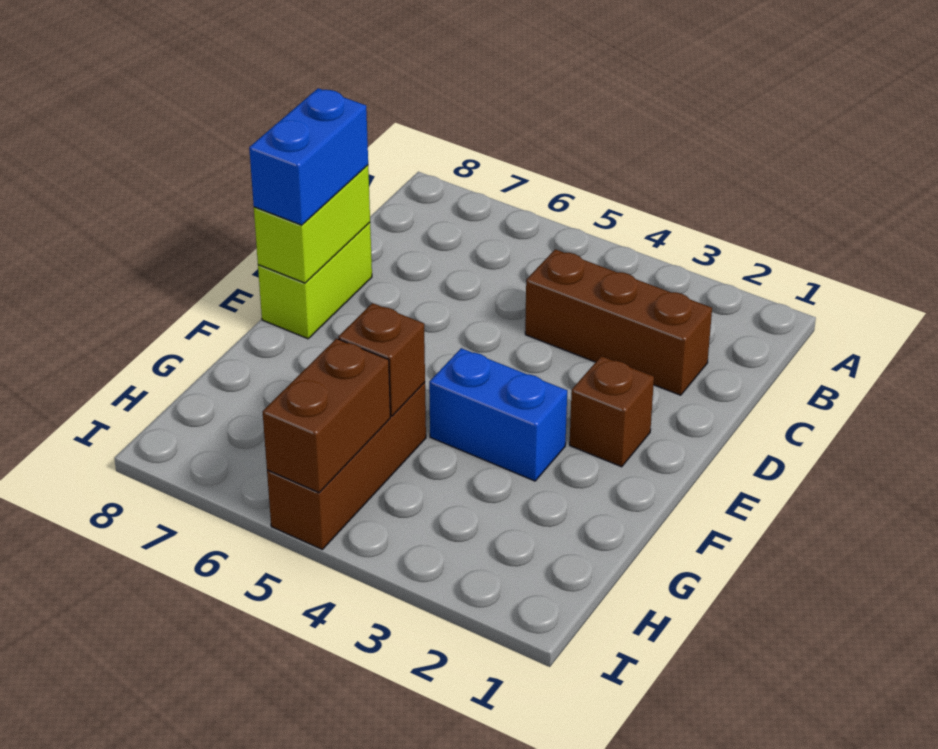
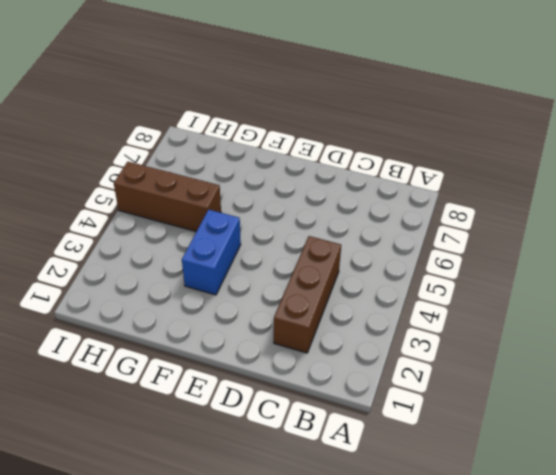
none -> lime 1x2 brick [258,223,372,339]
none -> brown 1x1 brick [570,356,654,467]

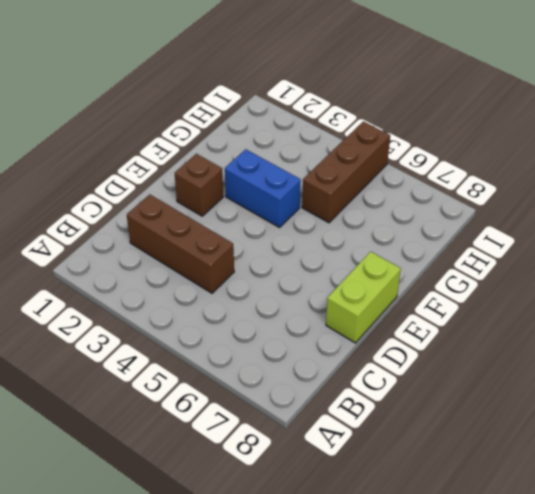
none -> lime 1x2 brick [254,165,370,283]
none -> brown 1x1 brick [338,303,425,416]

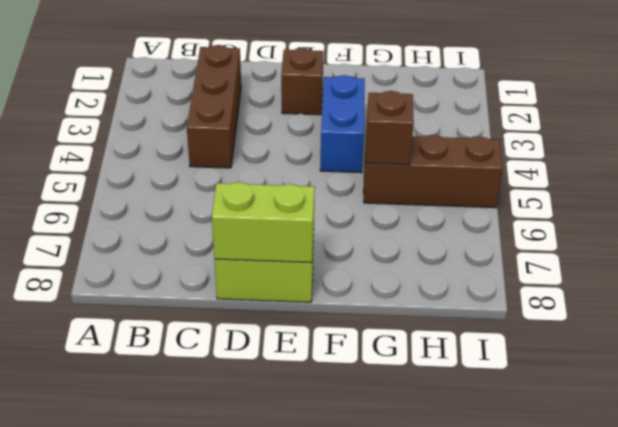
none -> brown 1x2 brick [263,339,390,493]
none -> blue 1x2 brick [249,88,368,225]

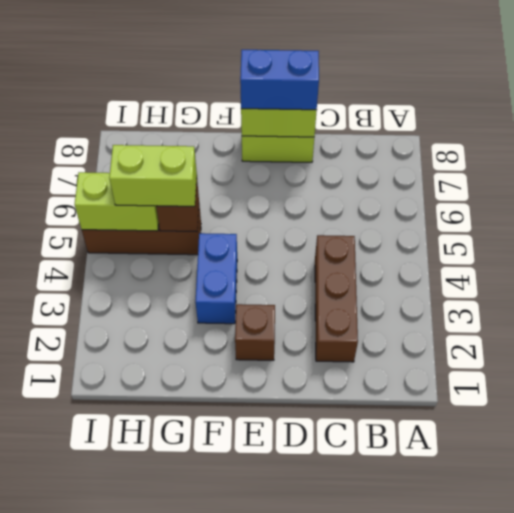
lime 1x2 brick [109,145,197,206] -> none
lime 1x2 brick [75,172,159,231] -> brown 1x2 brick [263,339,390,493]

